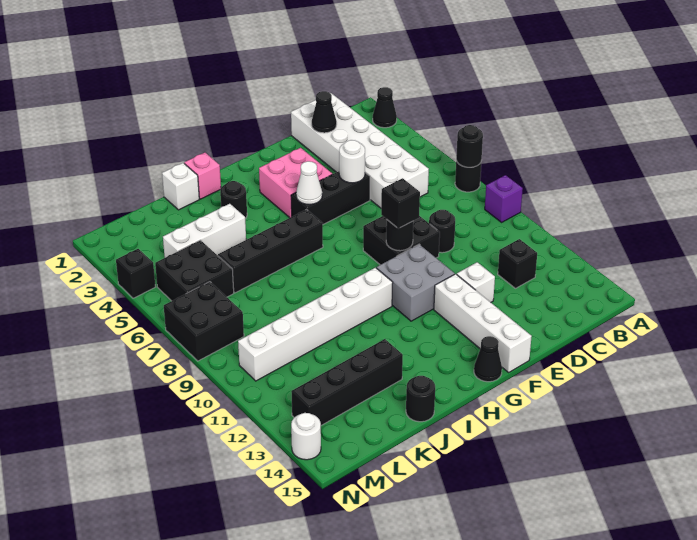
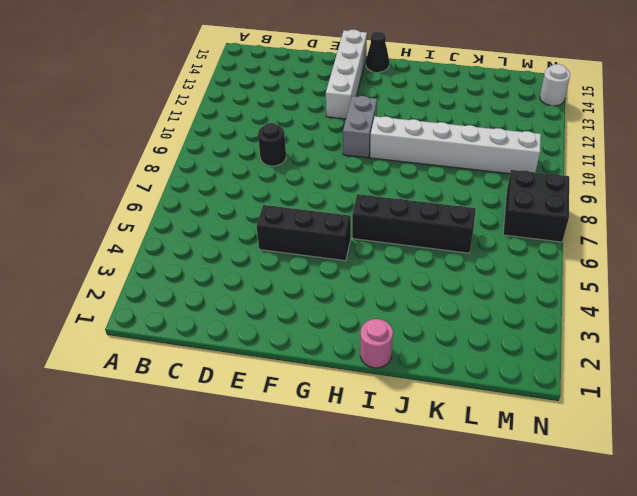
grey 1x2 brick [343,96,377,158] -> grey 2x2 brick [377,244,455,321]
pink 1x1 round brick [360,319,393,368] -> pink 1x1 brick [184,153,221,199]
none -> black 1x1 cone [373,87,397,128]
none -> black 1x1 round brick [455,161,481,192]
none -> purple 1x1 brick [485,175,523,222]
none -> white 2x6 brick [291,93,429,208]

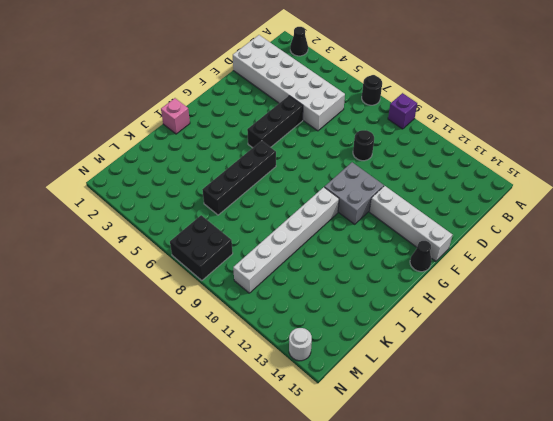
none -> black 1x1 brick [498,239,537,288]
none -> black 2x2 brick [363,216,440,265]
none -> white 1x1 brick [457,262,495,302]
none -> pink 2x2 brick [259,148,332,218]

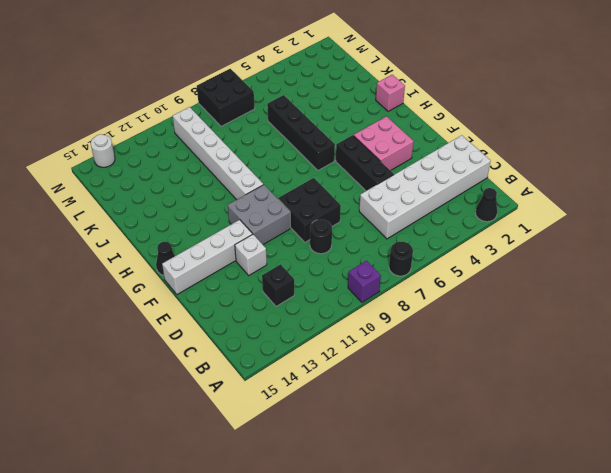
none -> black 1x1 round brick [220,181,247,219]
none -> white 1x1 brick [162,163,199,210]
none -> white 1x3 brick [163,204,246,258]
none -> black 1x4 brick [291,339,403,425]

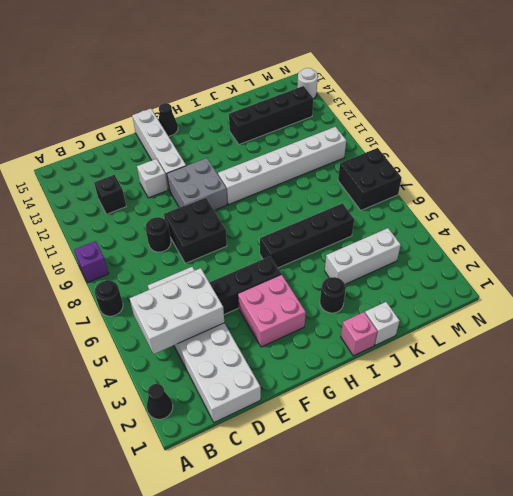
white 2x3 brick [130,268,224,354] -> none
none -> black 1x1 round brick [406,376,435,422]
none -> black 2x2 brick [155,240,234,301]
none -> black 1x1 brick [116,249,155,298]
none -> black 1x1 round brick [456,125,483,167]

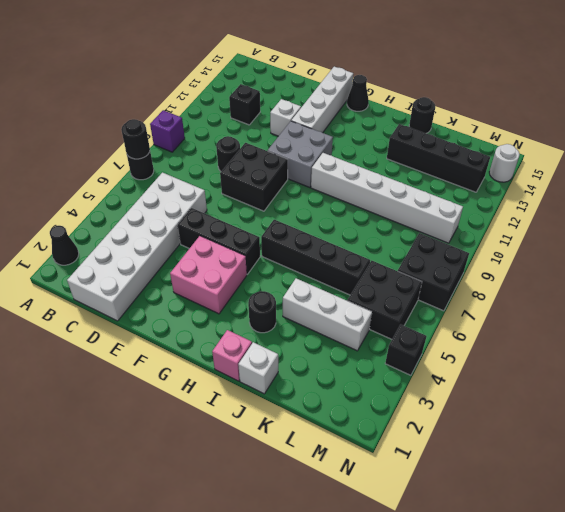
none -> black 1x1 cone [312,91,337,133]
none -> white 1x1 round brick [339,140,365,183]
none -> black 1x1 round brick [386,220,413,251]
none -> white 1x1 cone [296,161,322,205]

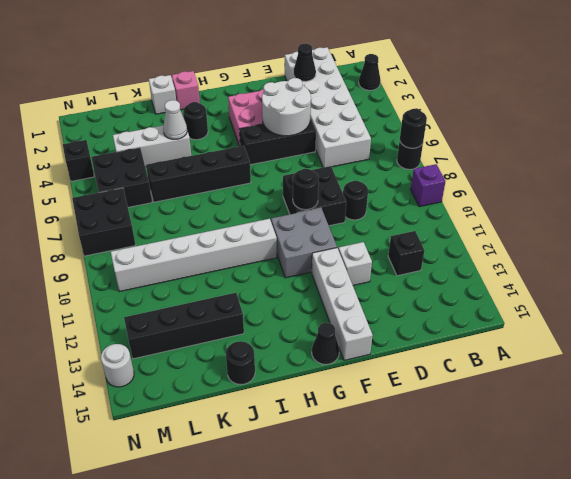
white 2x2 round brick [262,78,311,136] -> white 1x1 round brick [339,140,365,183]
white 1x1 cone [163,100,187,139] -> white 1x1 cone moved to [296,161,322,205]
none -> black 1x1 brick [381,178,420,228]

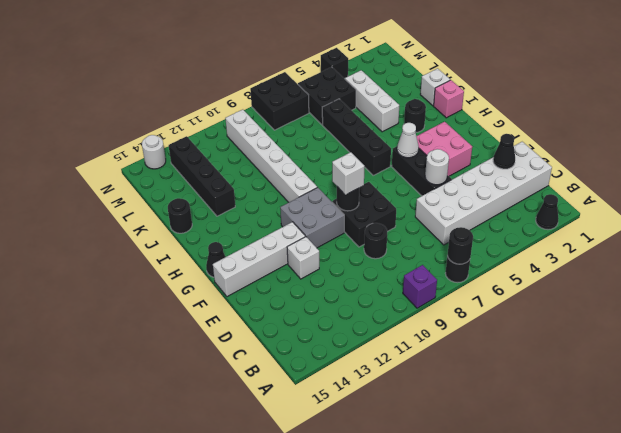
white 1x1 brick [332,152,364,195] -> black 1x1 brick [381,178,420,228]
none -> black 1x1 brick [498,239,537,288]

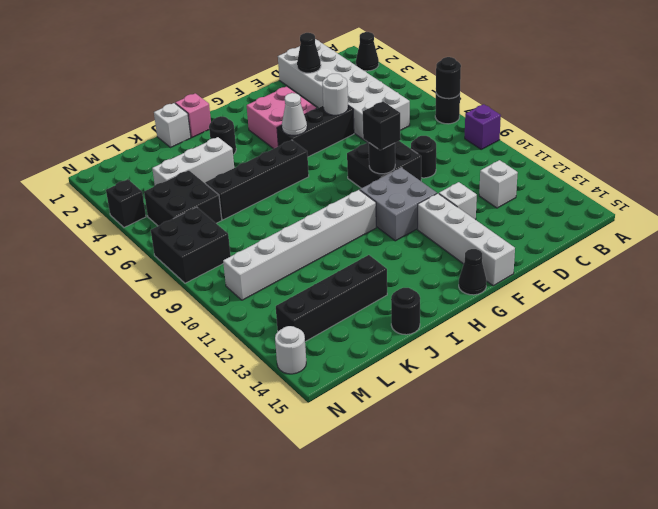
white 1x1 brick [479,160,518,208] -> black 1x1 brick [498,239,537,288]

